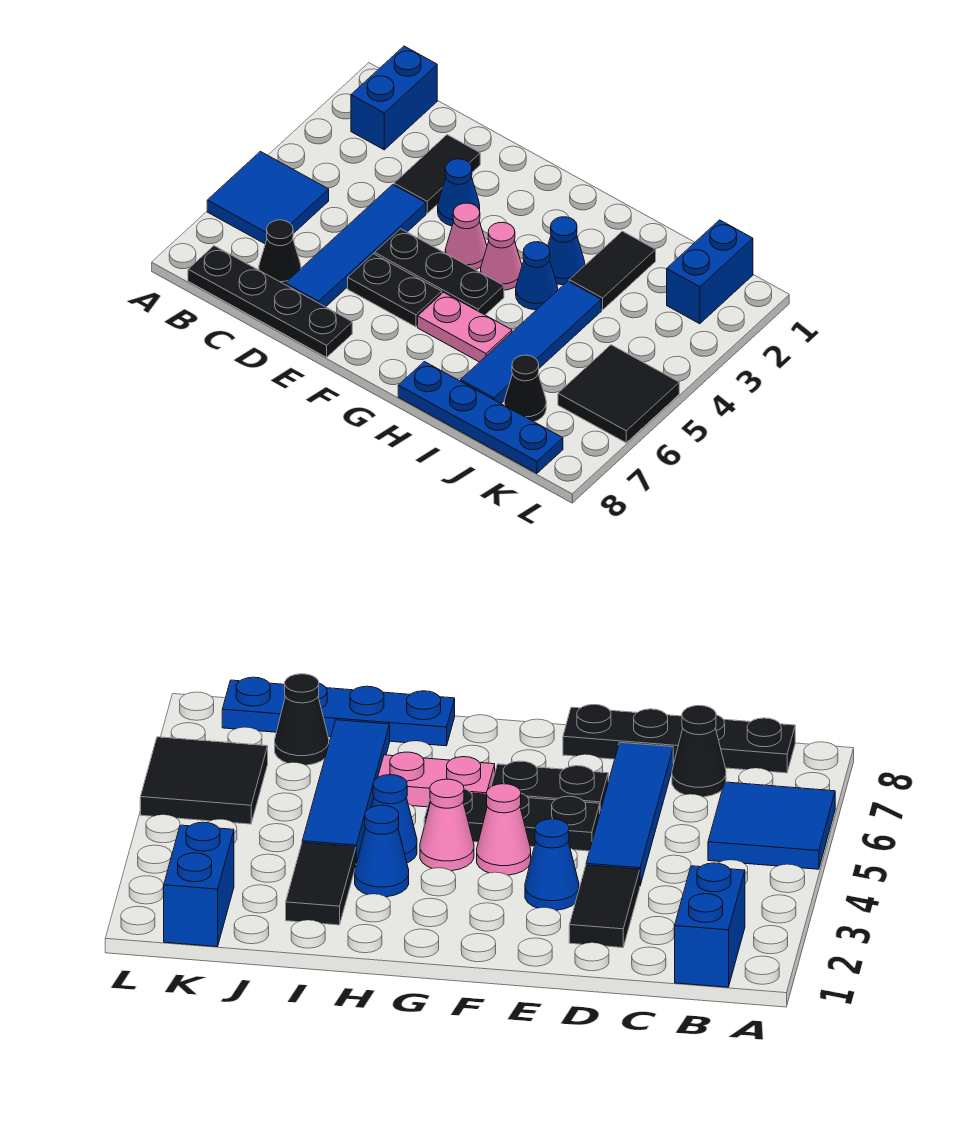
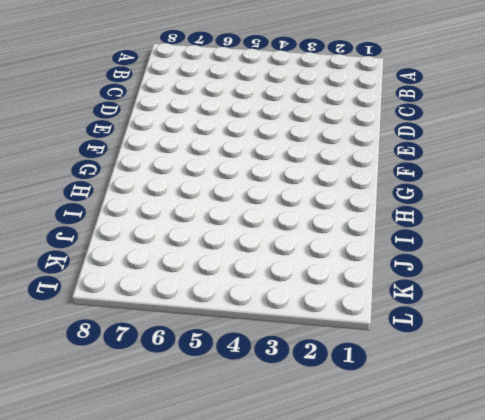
none -> blue 2x2 tile [207,151,329,244]
none -> blue 1x2 brick [351,46,437,150]
none -> black 1x4 plate [188,246,352,357]

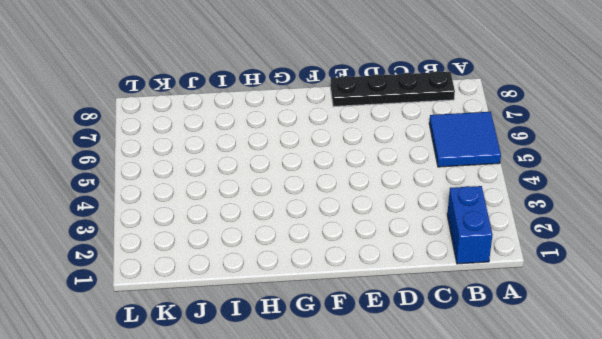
none -> black 1x1 cone [259,220,301,284]
none -> black 1x2 tile [394,135,480,213]
none -> blue 1x4 tile [285,185,426,307]

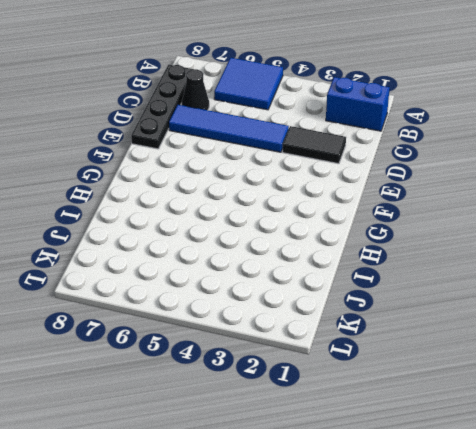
none -> blue 1x1 cone [438,159,480,226]
none -> black 1x3 plate [375,229,504,315]
none -> black 1x2 plate [348,254,442,327]

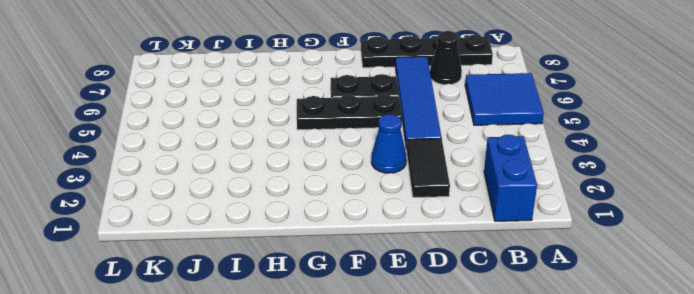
none -> pink 1x1 cone [445,203,487,270]
none -> pink 1x1 cone [481,222,522,290]
none -> pink 1x2 plate [418,292,512,362]

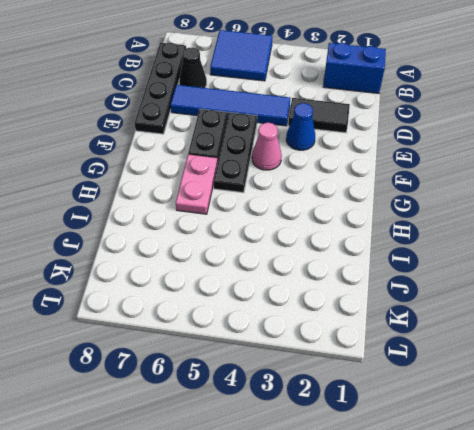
none -> pink 1x1 cone [481,222,522,290]
none -> blue 1x1 cone [548,217,585,285]
none -> blue 1x1 cone [516,242,558,310]

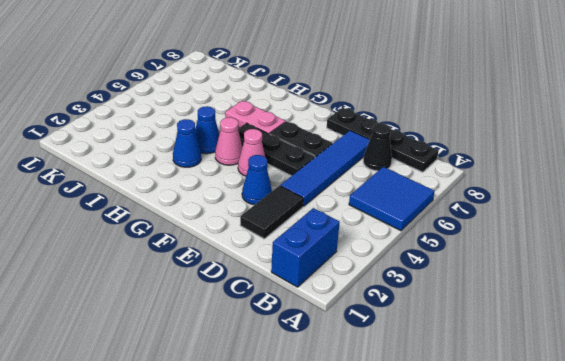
none -> blue 1x4 plate [398,362,563,473]
none -> black 1x2 tile [569,231,656,310]
none -> blue 1x4 tile [461,281,601,403]

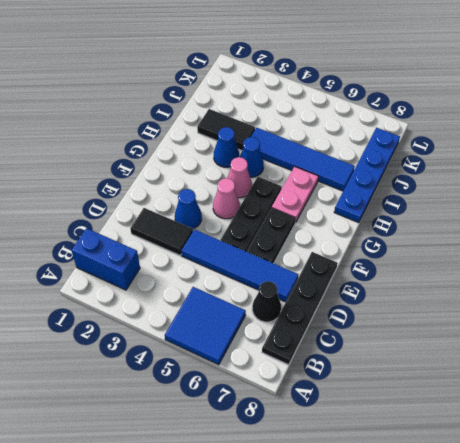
none -> black 1x1 cone [504,355,546,422]
none -> blue 1x2 brick [667,220,753,324]
none -> black 2x2 tile [558,345,679,443]

